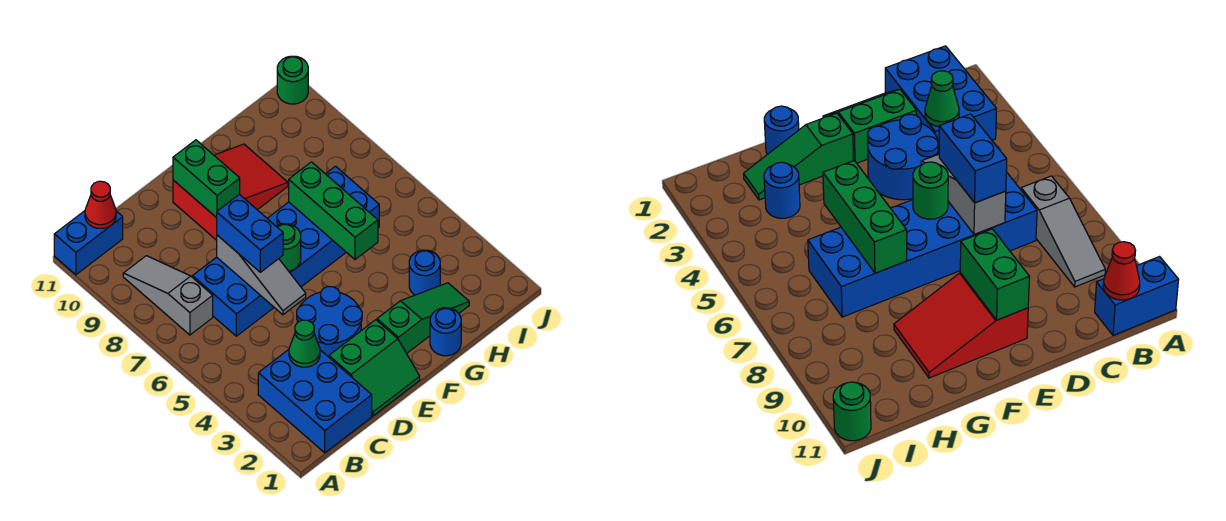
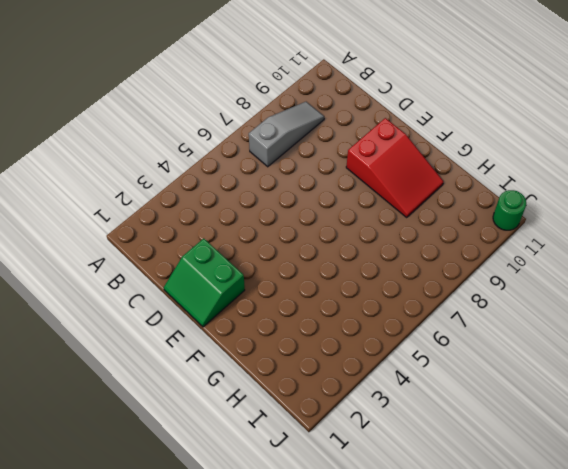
none -> blue 1x2 brick [54,211,123,275]
none -> blue 2x3 brick [258,350,372,453]
none -> blue 2x6 brick [192,166,379,336]

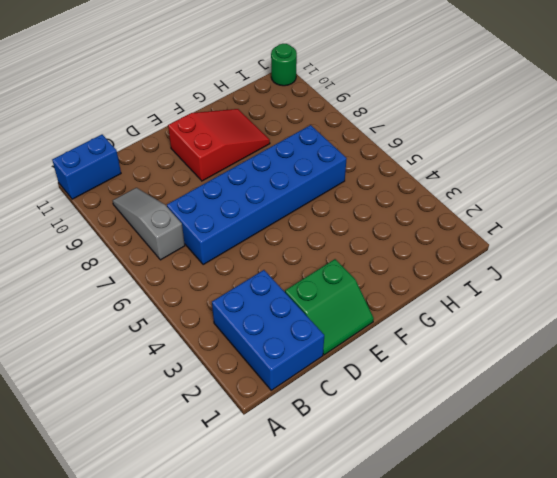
none -> blue 2x2 round brick [297,287,362,357]
none -> green 1x3 slope [377,283,469,353]
none -> blue 1x1 round brick [430,308,461,356]

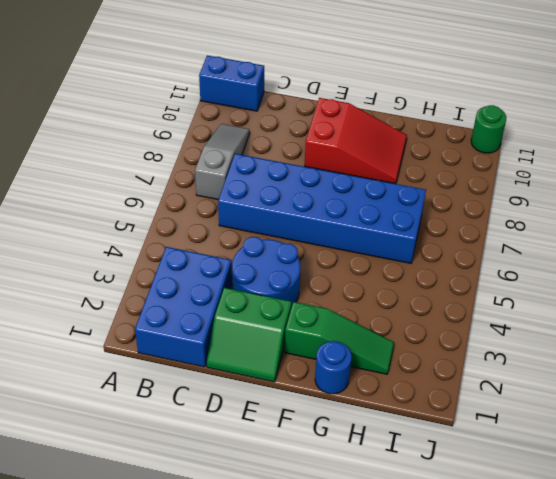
none -> blue 1x1 round brick [409,250,440,295]
none -> red 1x1 cone [85,181,116,228]
none -> green 1x1 cone [289,320,320,367]

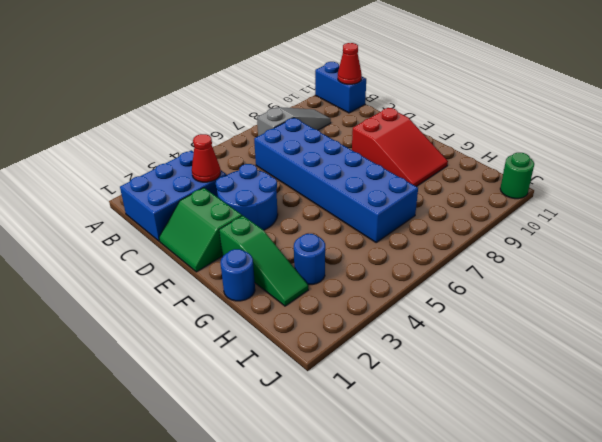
red 1x1 cone [192,134,221,182] -> green 1x1 cone [289,320,320,367]
none -> grey 1x3 slope [217,235,306,315]
none -> green 1x1 round brick [276,224,301,271]
none -> green 1x2 brick [173,140,240,218]

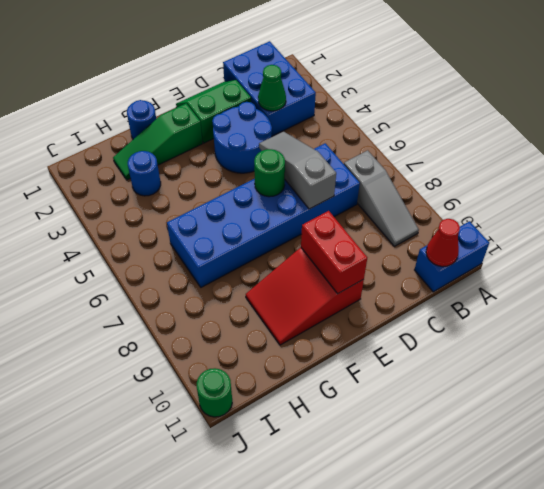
red 1x2 brick [301,211,367,294] -> green 1x2 brick [173,140,240,218]
none -> green 1x3 brick [289,162,378,259]
none -> blue 1x2 brick [217,194,283,272]

